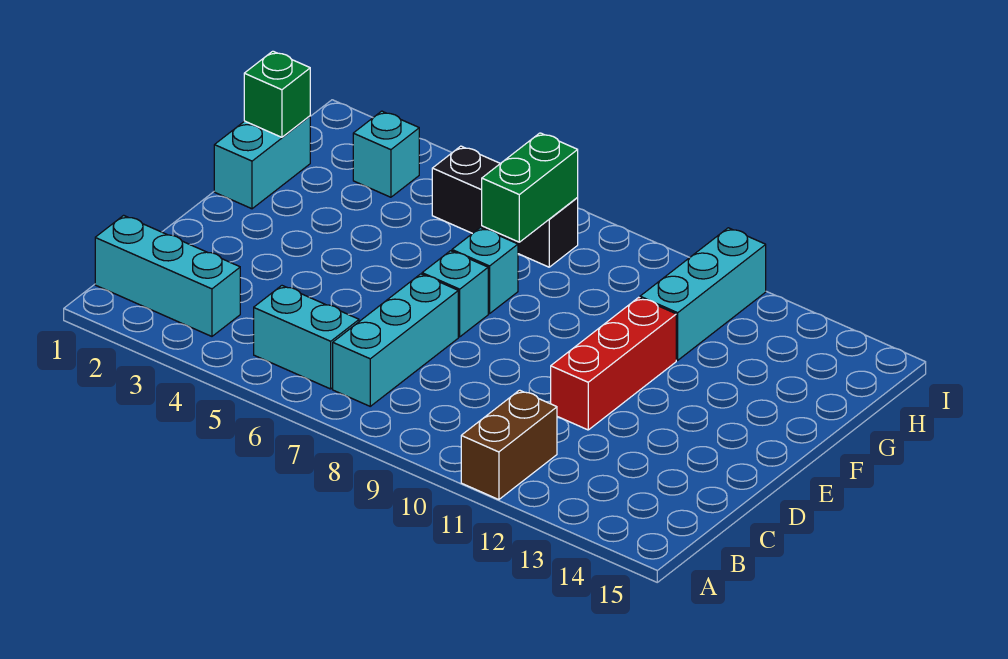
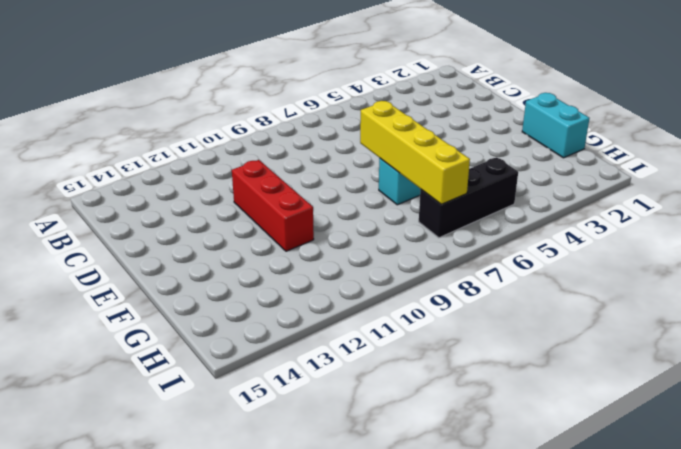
yellow 1x4 brick [360,101,470,204] -> green 1x2 brick [482,133,578,242]
none -> brown 1x2 brick [461,390,557,500]
none -> cyan 1x3 brick [95,215,240,336]
none -> cyan 1x2 brick [254,286,359,389]

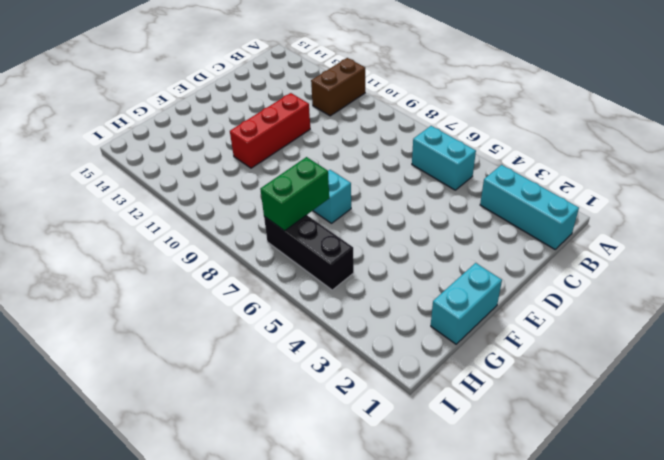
none -> cyan 1x3 brick [333,274,458,406]
none -> cyan 1x1 brick [422,251,488,337]
none -> cyan 1x3 brick [640,228,766,360]

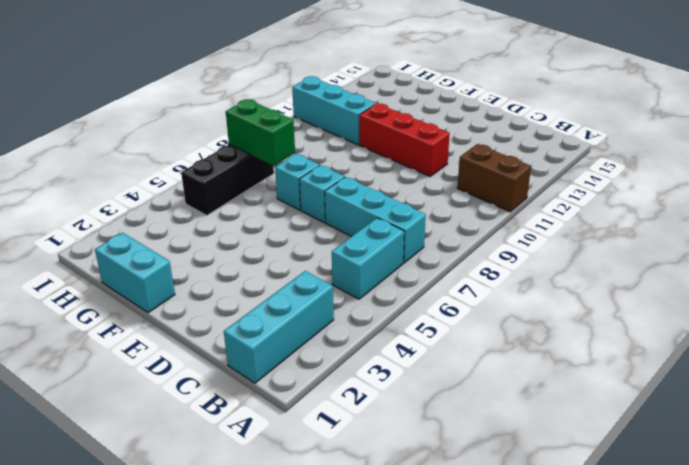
none -> cyan 1x1 brick [353,111,419,197]
none -> green 1x1 brick [244,51,310,137]

